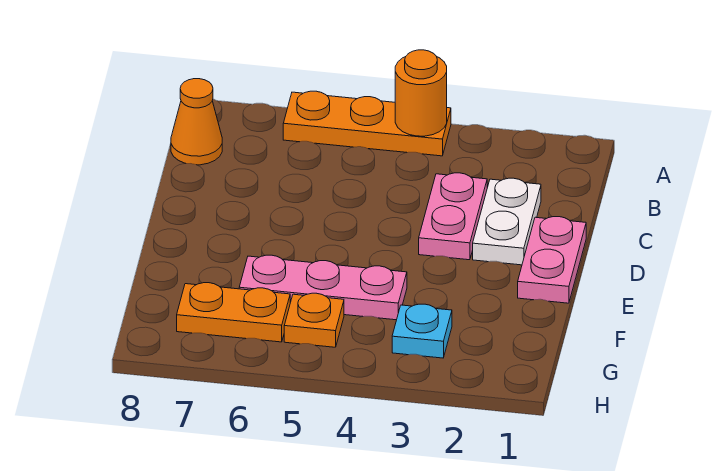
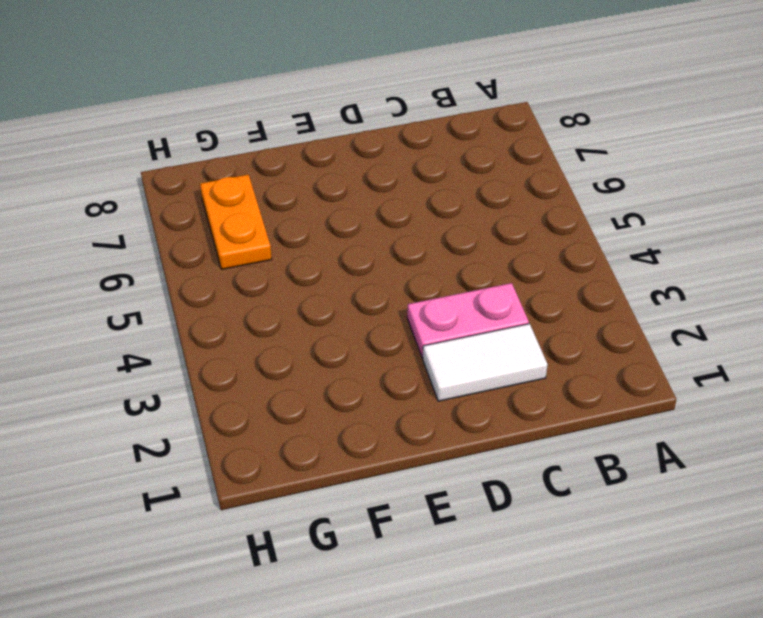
white 1x2 tile [423,324,548,401] -> white 1x2 plate [473,178,541,265]
none -> orange 1x3 plate [283,91,451,156]
none -> orange 1x1 cone [171,79,222,165]

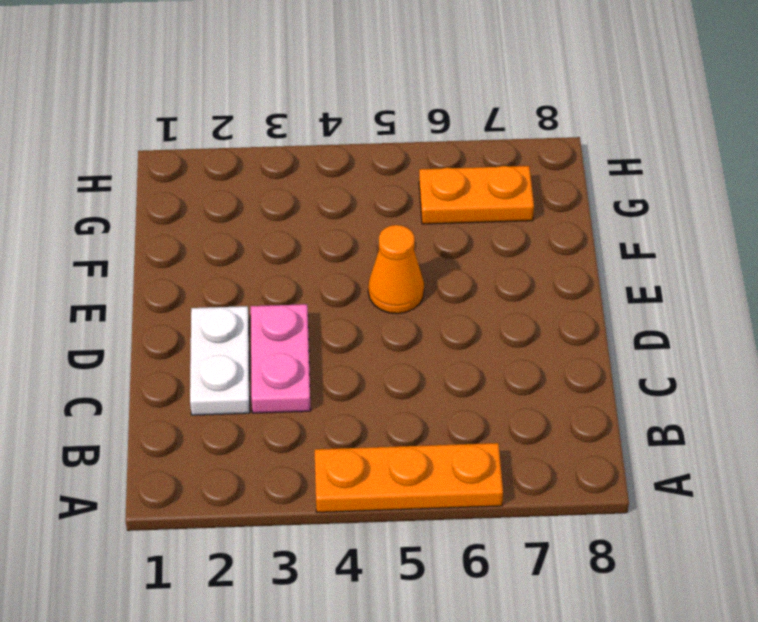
orange 1x1 cone [368,225,424,314] -> orange 1x1 cone moved to [171,79,222,165]
none -> pink 1x2 plate [518,217,586,303]
none -> pink 1x3 plate [239,255,407,320]

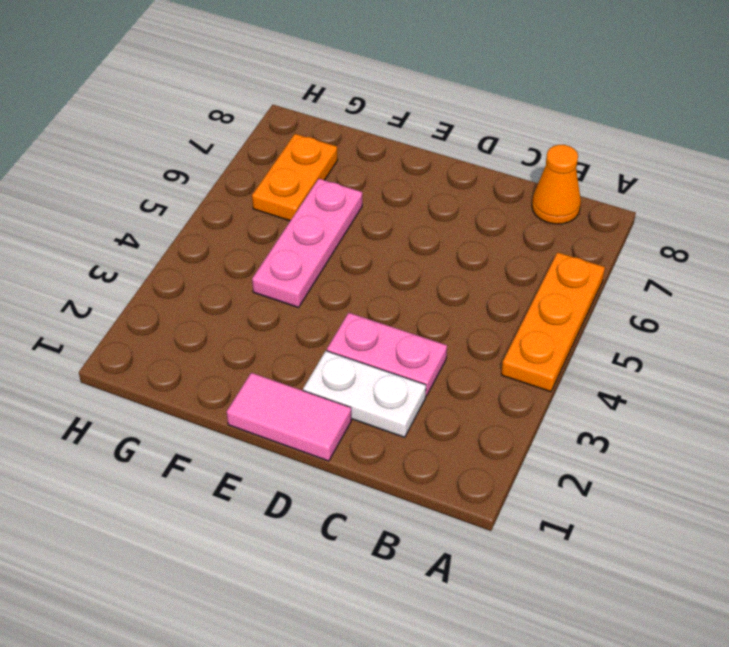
pink 1x2 tile [227,373,351,461] -> pink 1x2 plate [518,217,586,303]
none -> cyan 1x1 plate [392,304,452,358]
none -> orange 1x1 plate [284,293,344,347]

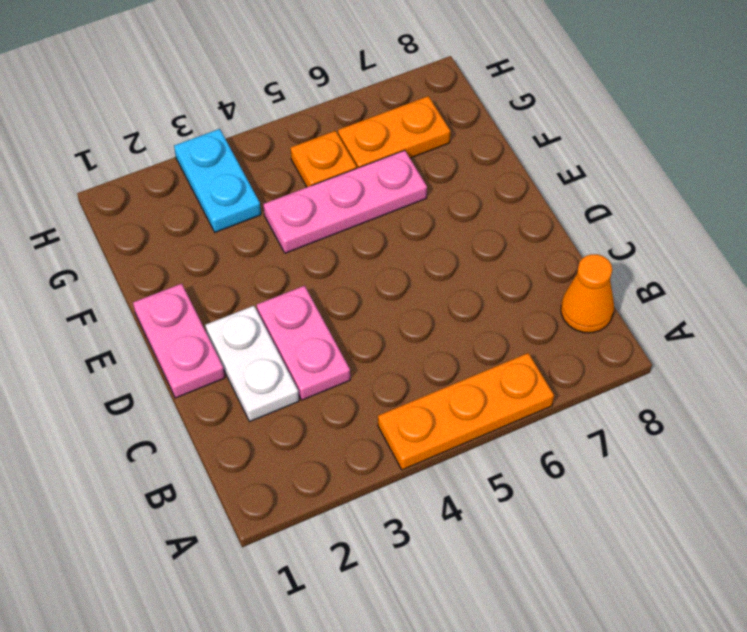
cyan 1x2 plate [174,129,261,232] -> cyan 1x1 plate [392,304,452,358]
none -> orange 1x1 round brick [395,50,447,136]

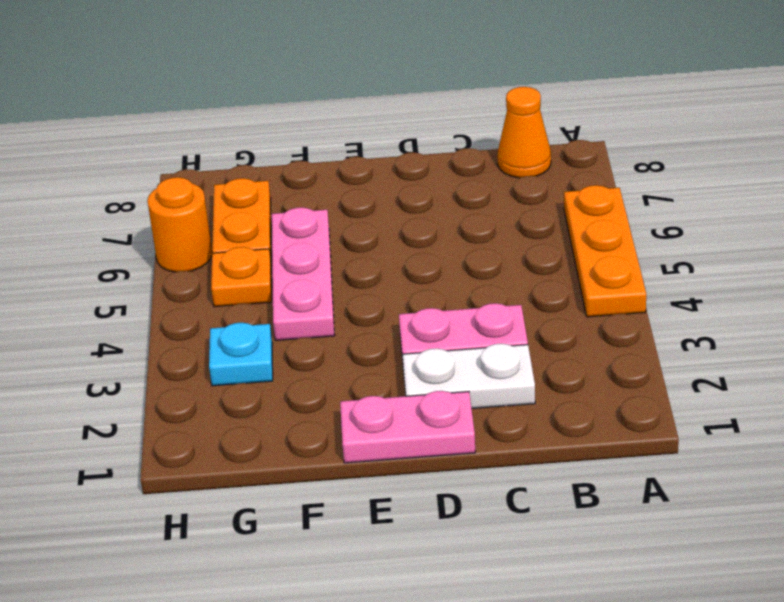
orange 1x1 round brick [147,177,212,272] -> orange 1x1 round brick moved to [395,50,447,136]

